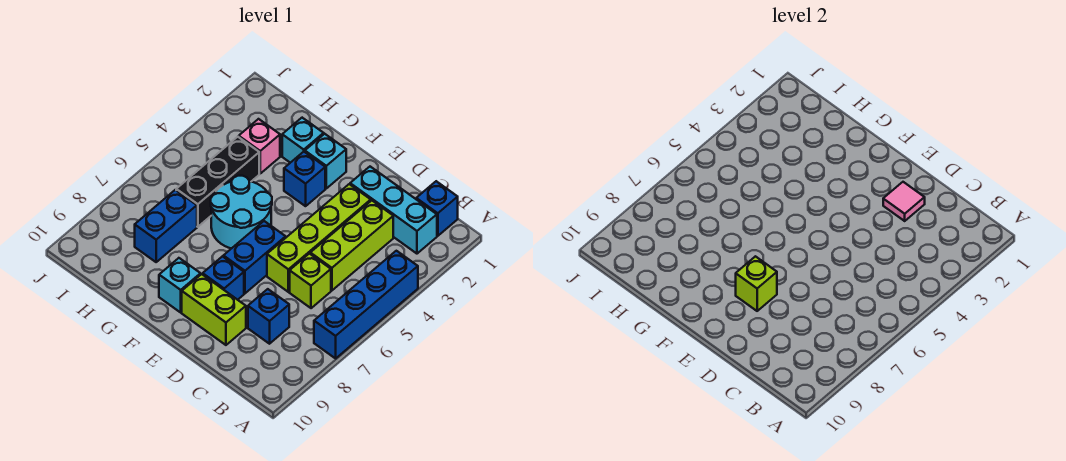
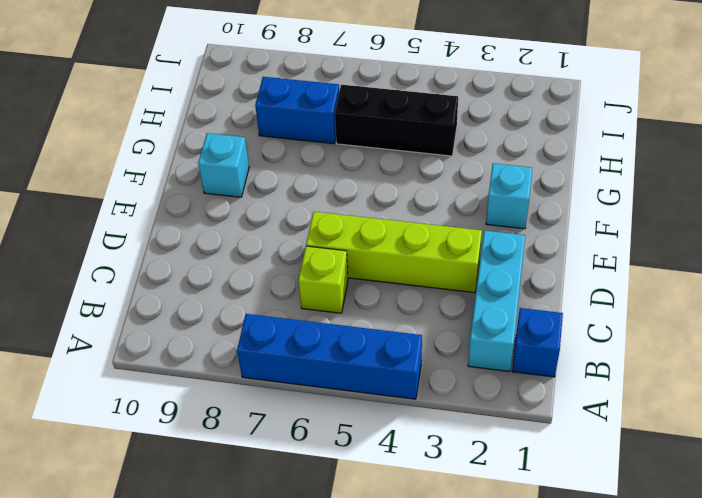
none -> lime 1x3 brick [310,200,393,290]
none -> blue 1x1 brick [248,289,289,344]
none -> lime 1x2 brick [182,274,246,345]

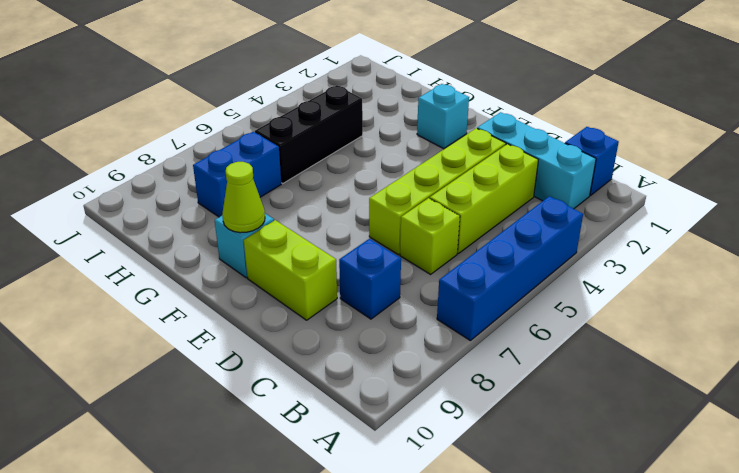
lime 1x1 cone [222,162,265,233] -> none
none -> blue 1x2 brick [223,221,286,293]
none -> blue 1x1 brick [203,256,244,300]
none -> blue 1x1 brick [284,152,325,206]

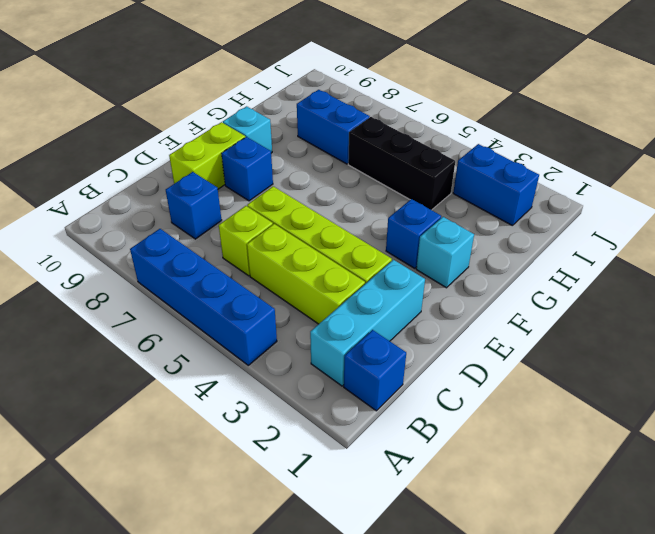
blue 1x2 brick [453,144,539,226] -> blue 1x2 brick moved to [223,221,286,293]
none -> cyan 2x2 round brick [211,176,272,249]
none -> cyan 1x1 brick [282,118,324,163]
none -> pink 1x1 brick [239,119,280,173]

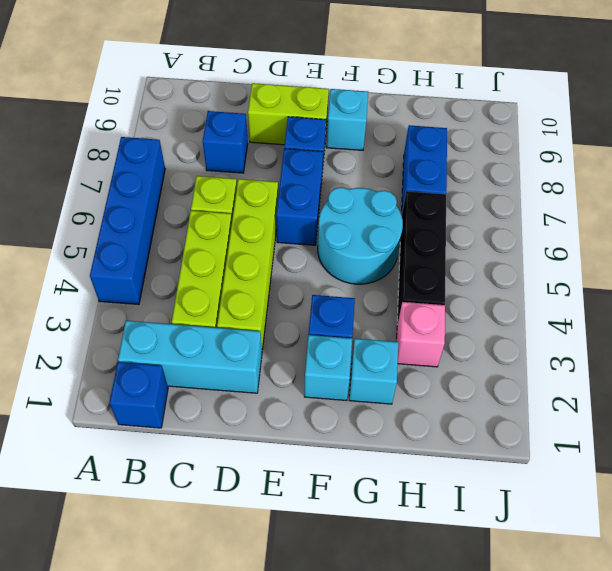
none -> pink 1x1 tile [883,182,925,221]
none -> lime 1x1 brick [736,256,777,311]

